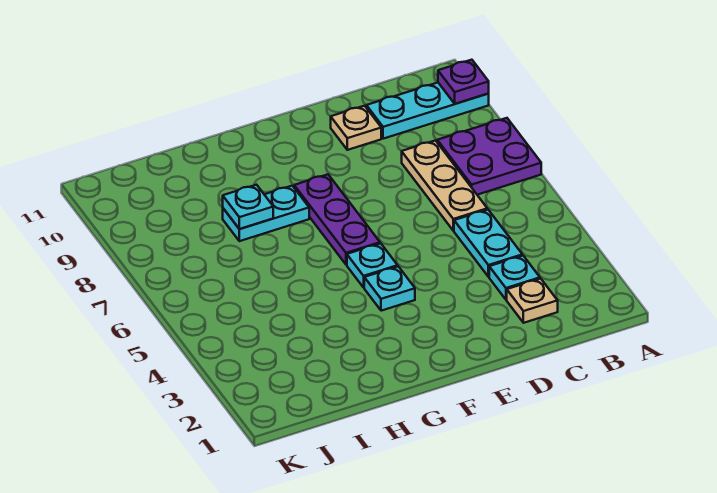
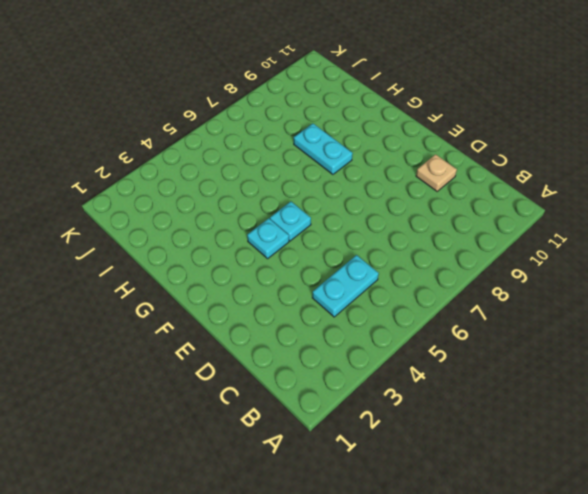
none -> purple 2x2 plate [437,118,541,195]
none -> cyan 1x3 plate [366,83,489,139]
none -> tan 1x1 plate [507,279,558,323]

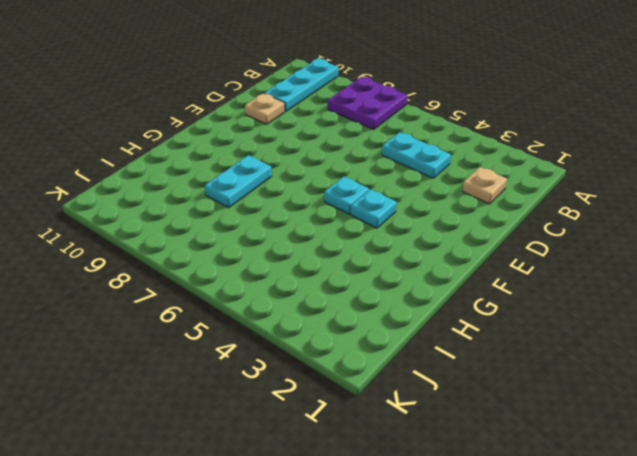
none -> cyan 1x1 plate [489,256,540,300]
none -> tan 1x3 plate [402,140,487,231]
none -> purple 1x3 plate [294,174,380,265]

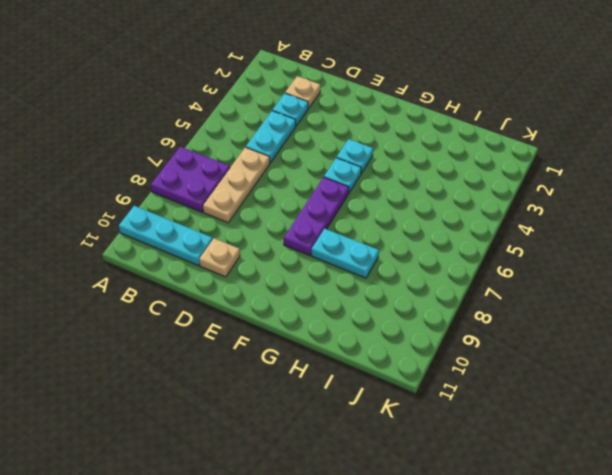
none -> purple 1x1 plate [438,60,489,104]
none -> cyan 1x1 plate [223,185,273,229]

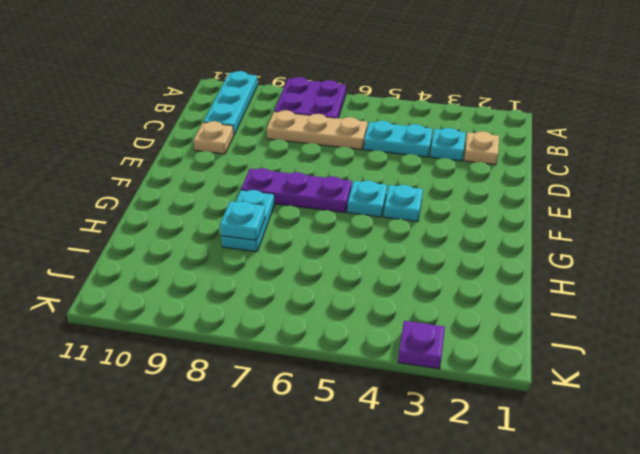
purple 1x1 plate [398,321,445,369] -> purple 1x1 plate moved to [438,60,489,104]

